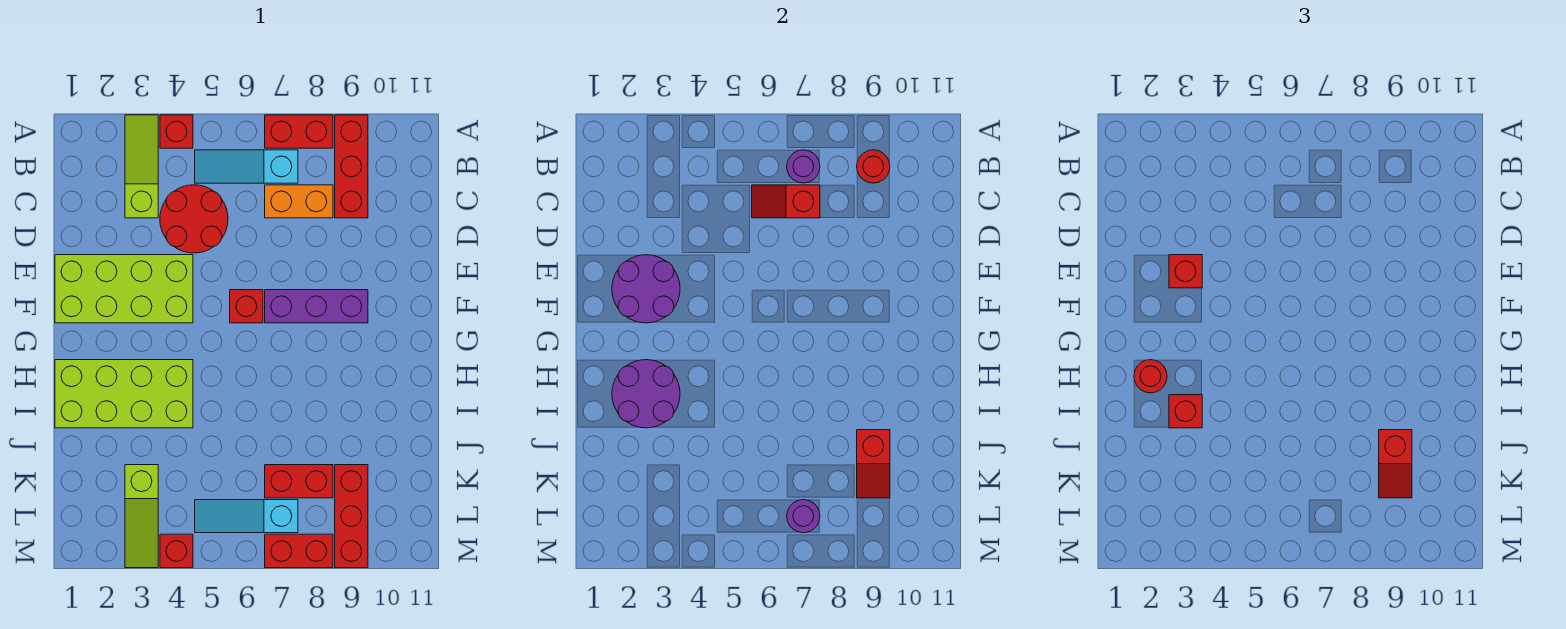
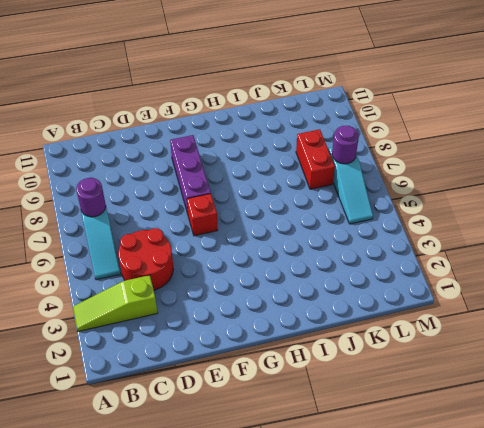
none -> red 1x1 brick [160,115,193,148]
none -> red 1x2 brick [265,115,333,148]
none -> red 1x3 brick [335,115,368,218]

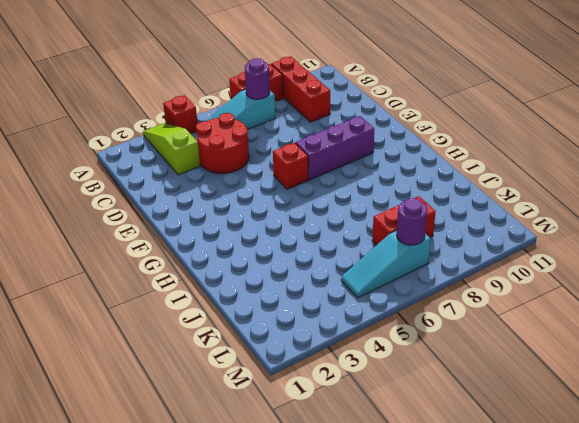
none -> orange 1x2 brick [265,185,333,218]
none -> lime 2x4 brick [55,255,193,323]
none -> lime 2x4 brick [55,360,193,428]

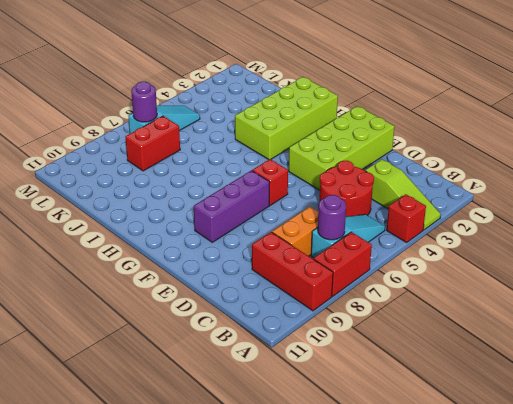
none -> lime 1x3 slope [125,465,158,568]
none -> red 1x3 brick [335,465,368,568]
none -> red 1x1 brick [160,534,193,568]

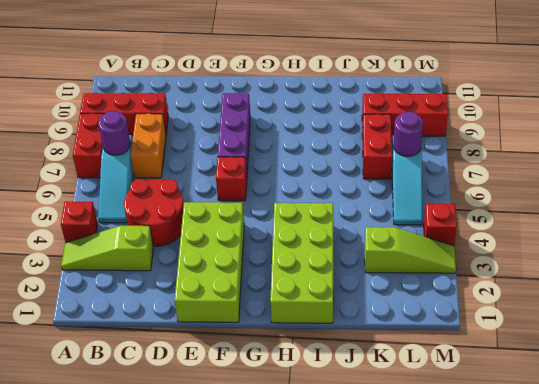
none -> red 1x2 brick [265,534,333,568]
none -> red 1x1 round brick [857,150,890,183]
none -> red 1x2 slope [752,185,820,218]

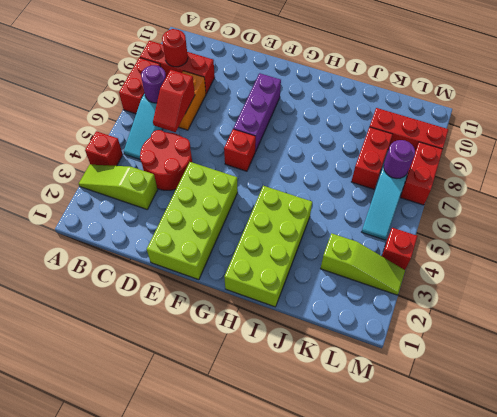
none -> purple 2x2 round brick [612,255,680,323]
none -> purple 2x2 round brick [612,360,680,428]
none -> red 1x2 slope [857,430,890,498]

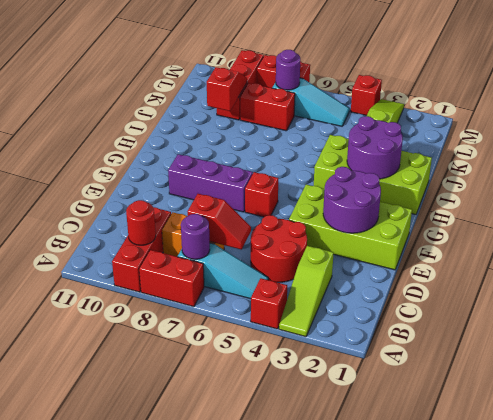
none -> red 1x1 brick [1169,255,1202,288]
none -> red 1x1 round brick [1134,360,1167,393]
none -> red 1x1 brick [1169,395,1202,428]

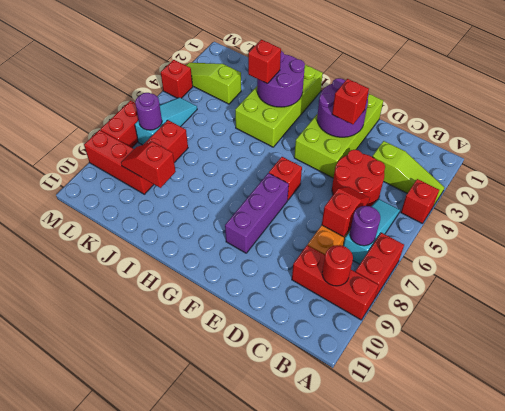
none -> red 1x1 round brick [1134,360,1167,393]
none -> red 1x2 slope [1379,430,1412,498]

